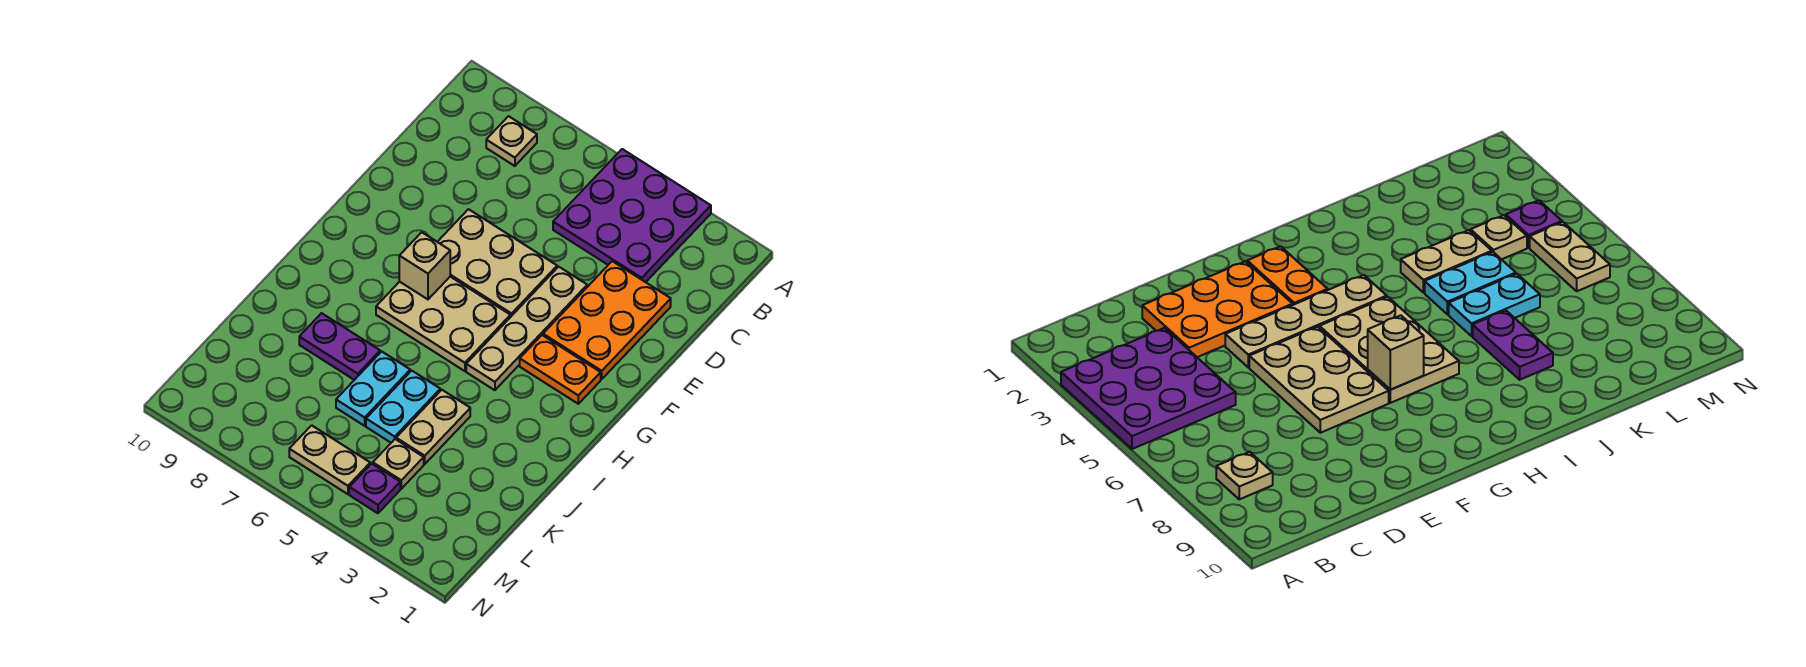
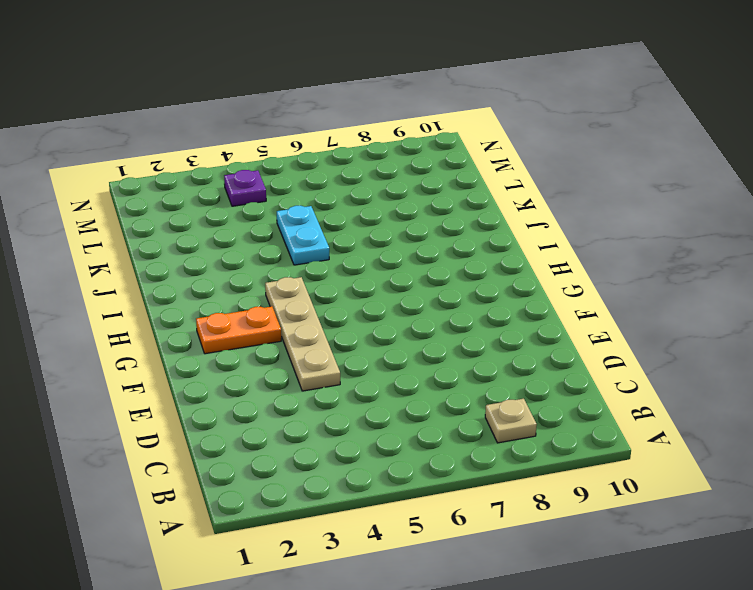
none -> purple 3x3 plate [553,149,711,282]
none -> orange 2x3 plate [543,261,671,379]
none -> tan 2x3 plate [438,209,557,317]

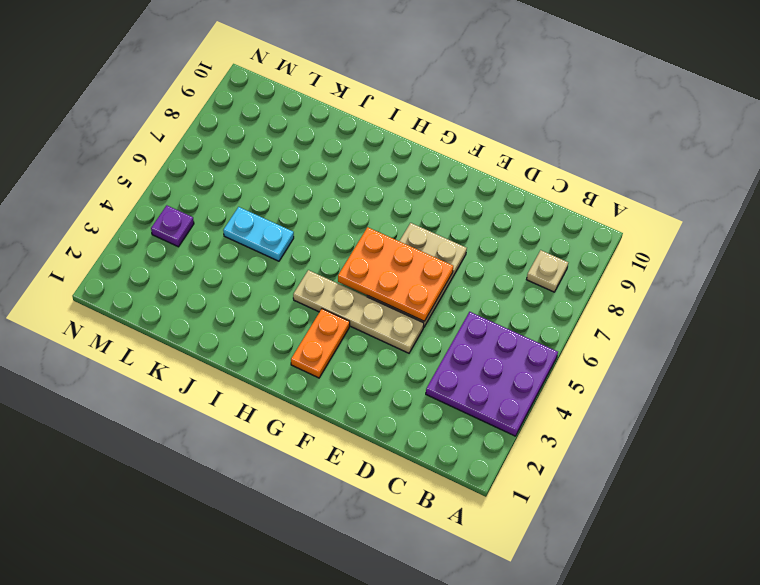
orange 2x3 plate [338,227,453,321] -> orange 2x3 plate moved to [543,261,671,379]
none -> tan 2x3 plate [376,277,510,371]
none -> tan 1x2 plate [396,390,470,464]
none -> cyan 1x2 plate [336,351,410,426]

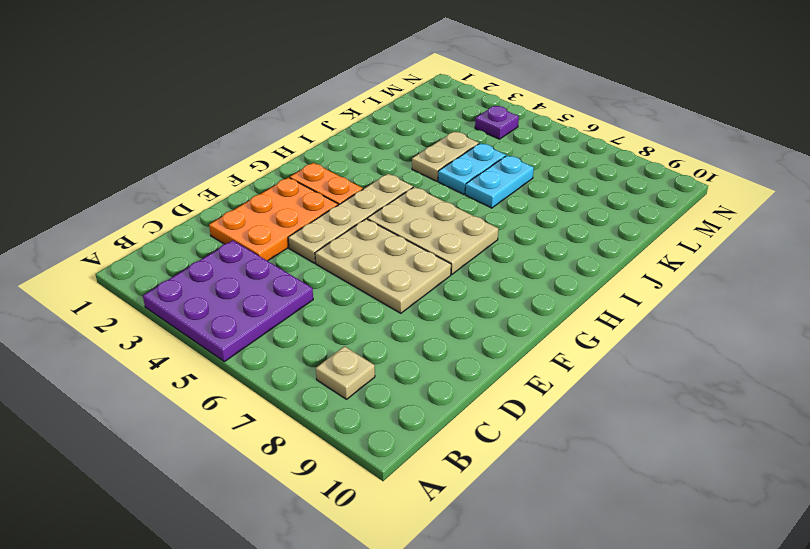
none -> purple 1x2 plate [299,313,380,380]
none -> tan 1x1 plate [373,439,424,489]
none -> tan 1x2 plate [289,425,370,494]

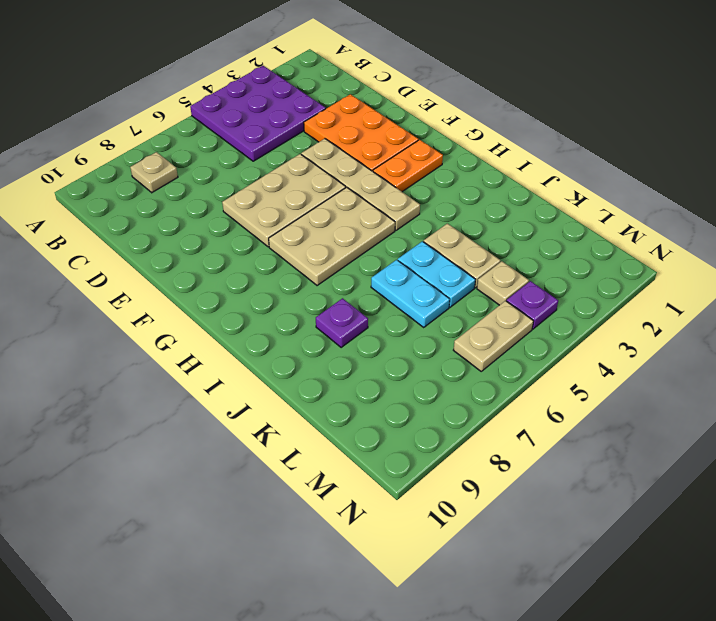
purple 1x1 plate [316,298,368,347] -> purple 1x2 plate [299,313,380,380]
none -> tan 1x1 brick [399,232,450,299]

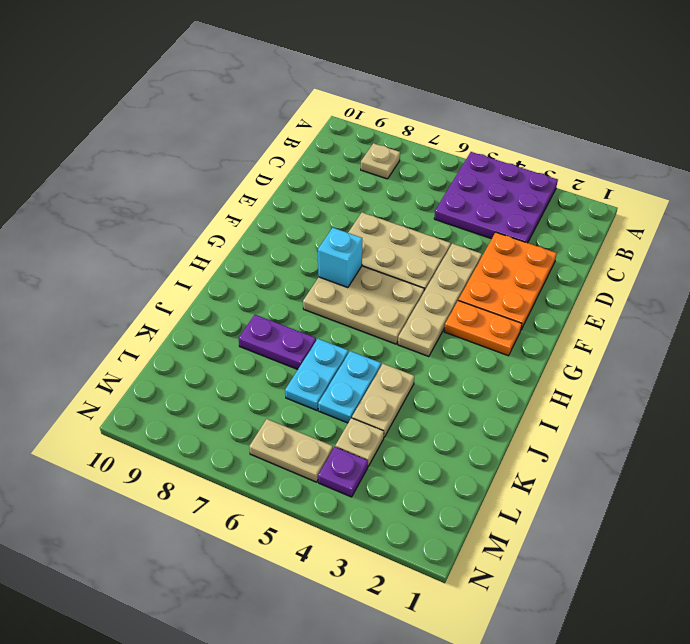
cyan 1x1 brick [318,228,362,288] -> tan 1x1 brick [399,232,450,299]

